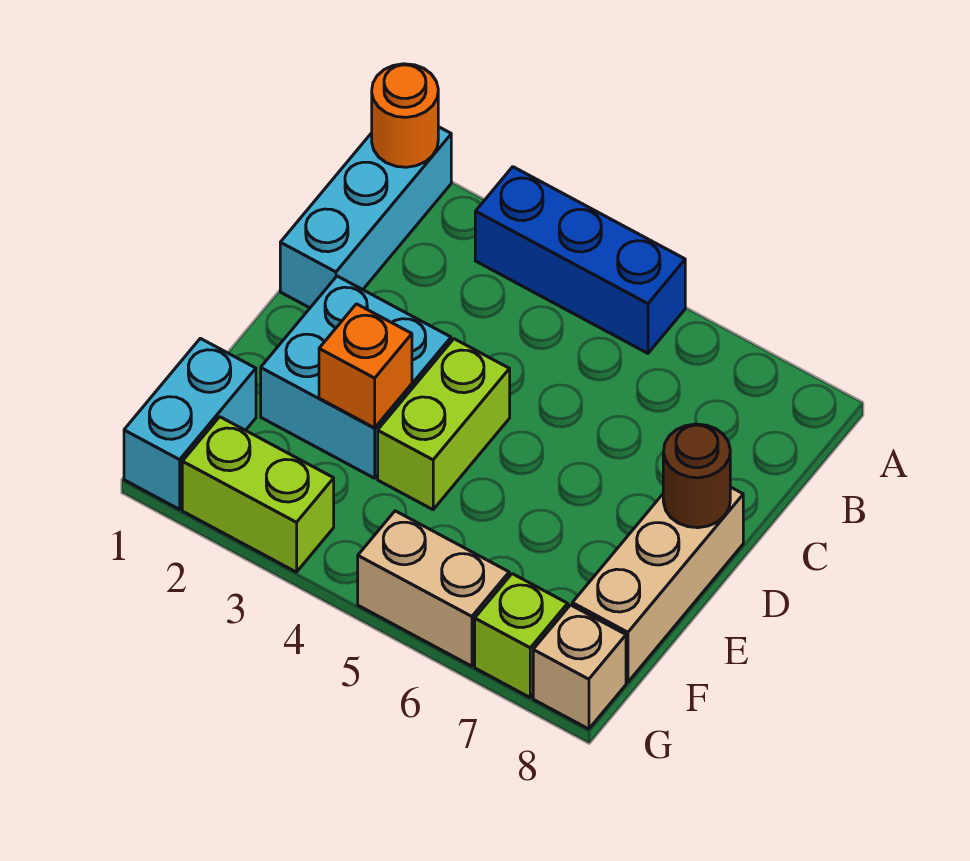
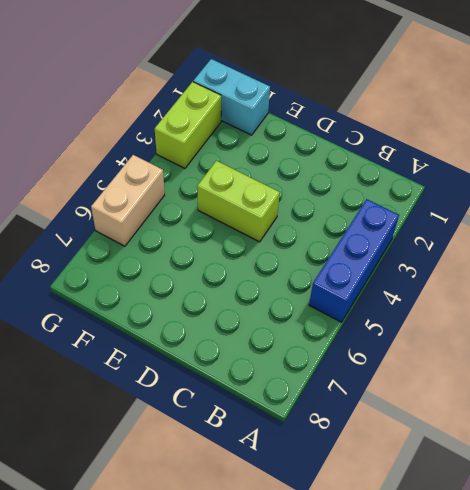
none -> cyan 1x3 brick [280,127,451,308]
none -> cyan 2x2 brick [261,276,451,478]
none -> tan 1x3 brick [572,487,743,682]

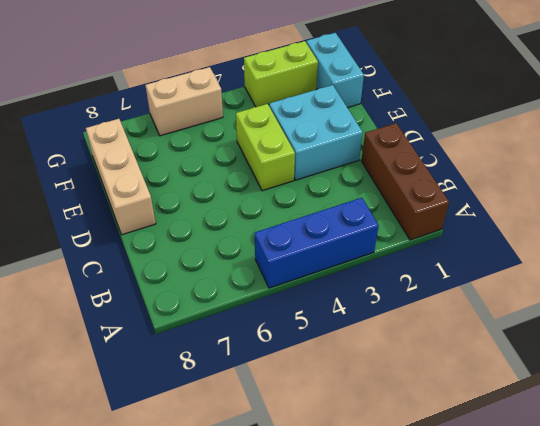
brown 1x3 brick [361,123,449,240] -> cyan 1x3 brick [280,127,451,308]
none -> lime 1x1 brick [475,574,568,697]
none -> tan 1x1 brick [533,605,626,729]
none -> orange 1x1 round brick [372,64,438,167]

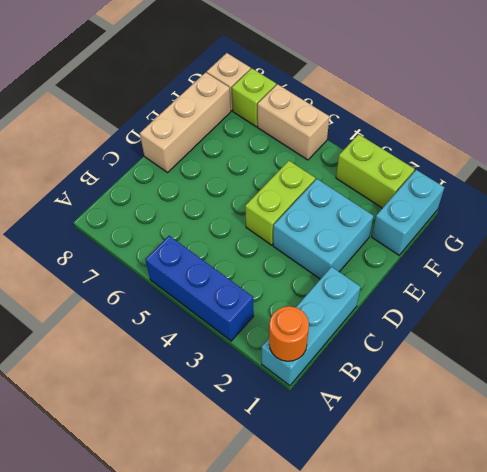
none -> brown 1x1 round brick [663,424,730,528]
none -> orange 1x1 brick [319,304,412,428]

